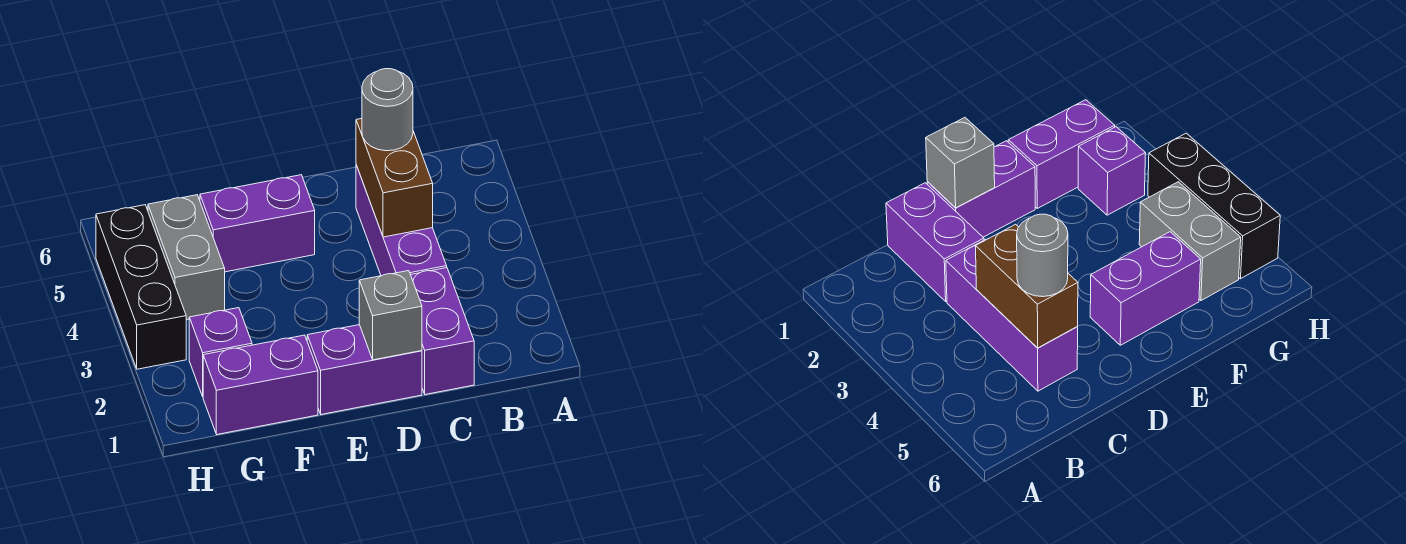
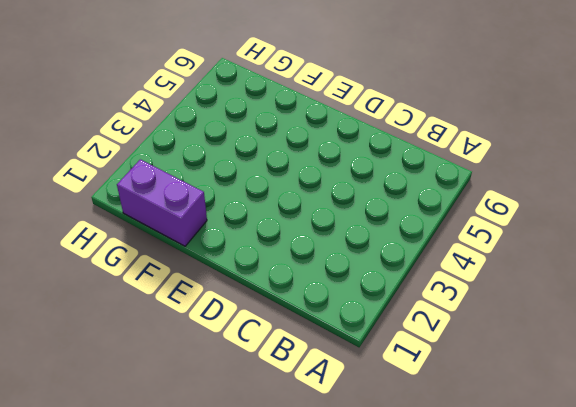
none -> purple 1x2 brick [411,268,474,395]
none -> purple 1x3 brick [356,165,447,276]

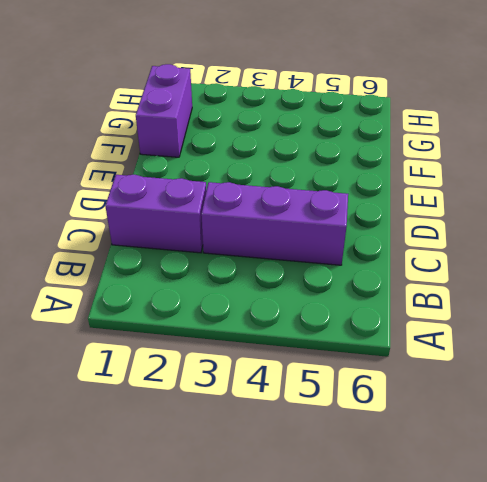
none -> purple 1x2 brick [307,325,422,414]
none -> purple 1x2 brick [200,175,315,272]

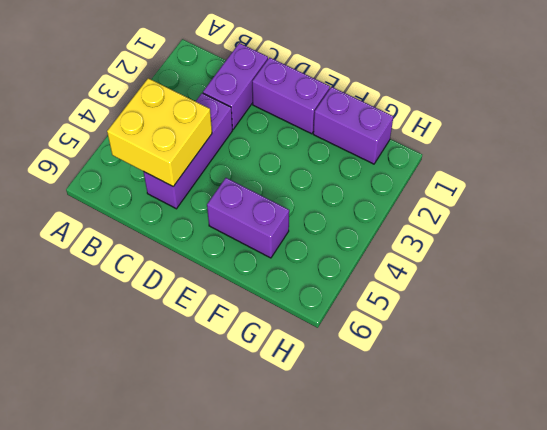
yellow 2x2 brick [107,78,212,186] -> brown 1x2 brick [356,119,433,237]
none -> purple 1x1 brick [189,308,252,396]
none -> grey 1x2 brick [148,195,225,320]

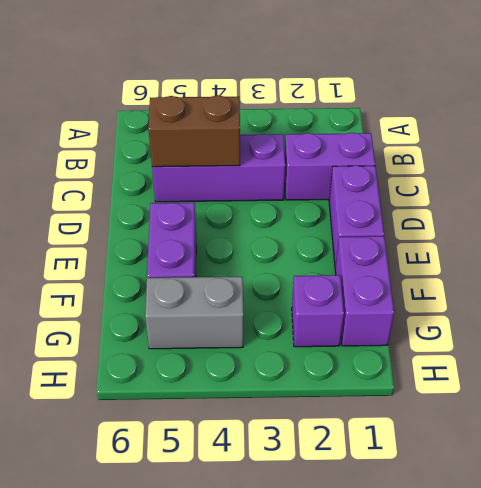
none -> black 1x3 brick [96,205,186,369]
none -> grey 1x1 brick [359,271,422,360]

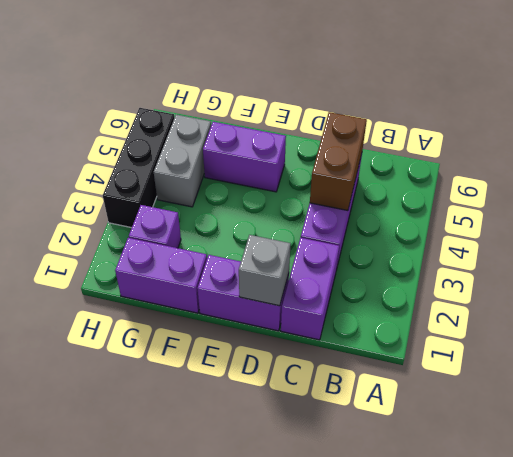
none -> grey 1x1 round brick [362,69,413,151]

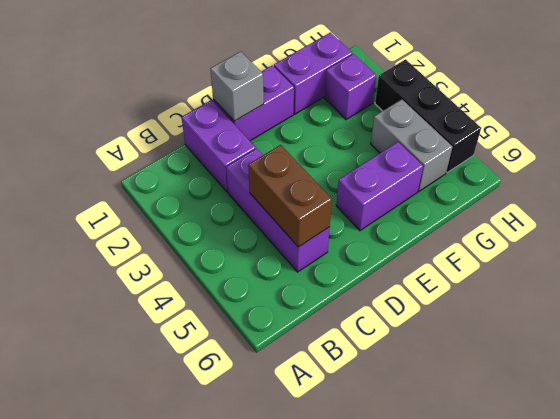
none -> grey 1x1 round brick [362,69,413,151]

